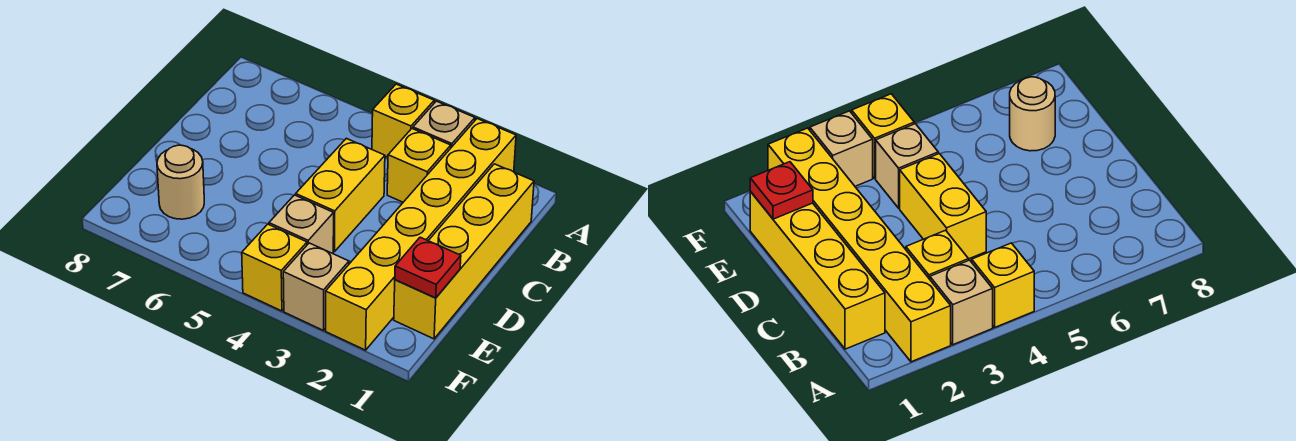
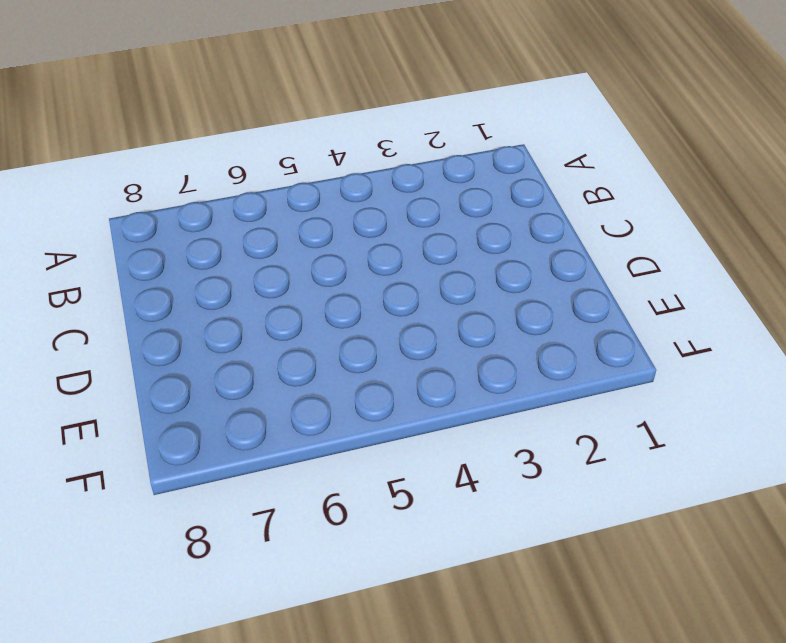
none -> yellow 1x6 brick [326,119,516,350]
none -> tan 1x1 brick [413,101,475,147]

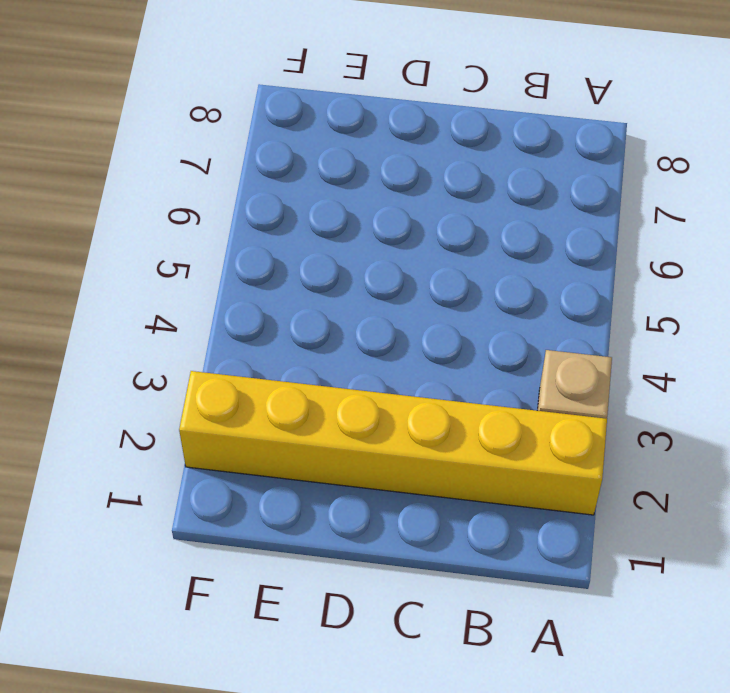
none -> yellow 1x1 brick [372,84,434,157]
none -> yellow 1x4 brick [394,164,534,339]

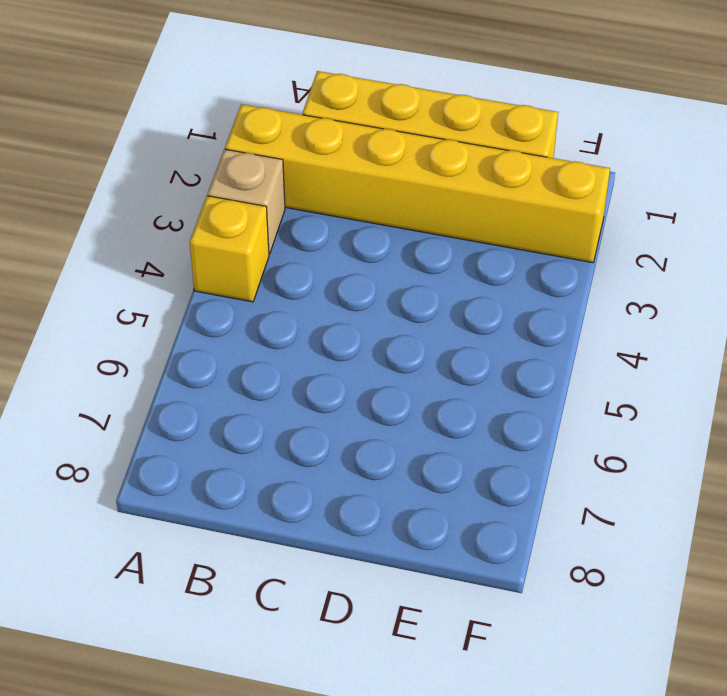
none -> yellow 1x1 brick [387,129,451,202]
none -> yellow 1x2 brick [296,138,385,251]

